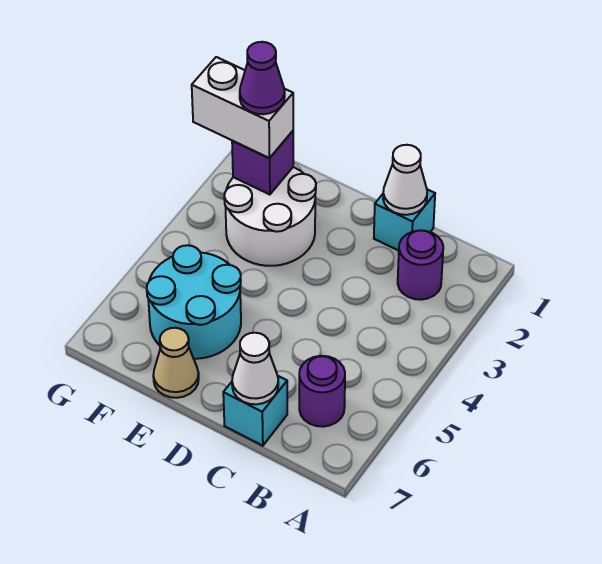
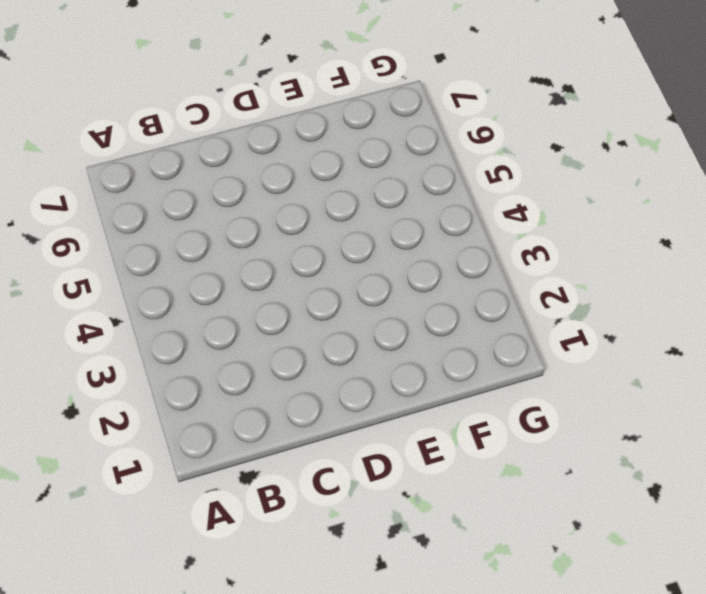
none -> purple 1x1 round brick [398,230,443,300]
none -> purple 1x1 round brick [299,356,345,427]
none -> cyan 1x1 brick [374,189,435,251]

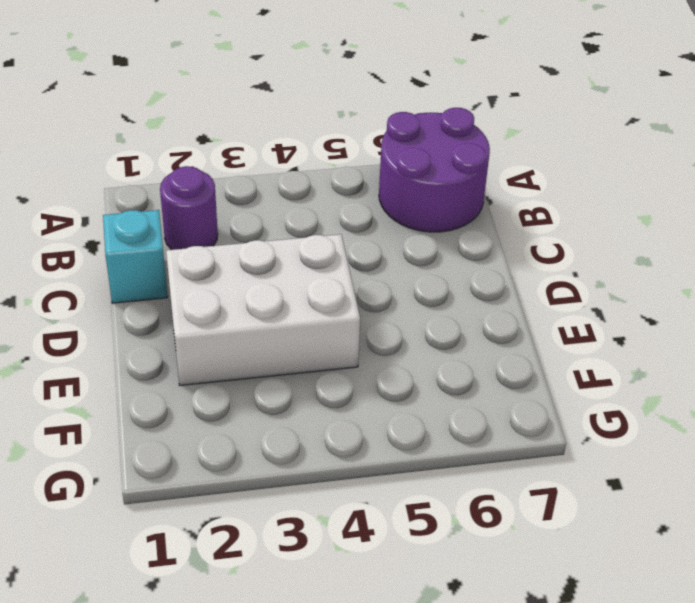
purple 2x2 round brick [379,108,490,232] -> purple 1x1 round brick [299,356,345,427]
white 2x3 brick [166,234,360,385] -> white 2x2 round brick [224,167,316,266]
none -> cyan 1x1 brick [223,376,287,446]
none -> cyan 2x2 round brick [147,245,241,359]
none -> tan 1x1 cone [153,328,199,398]

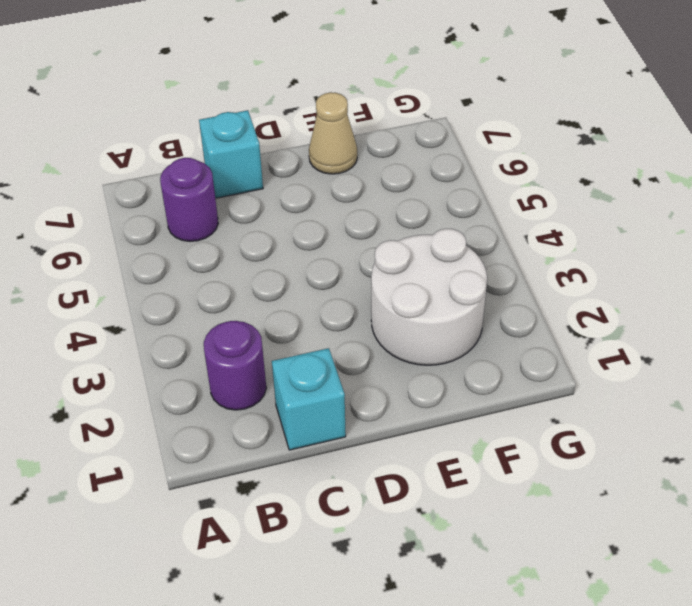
none -> cyan 2x2 round brick [147,245,241,359]
none -> white 1x1 cone [383,145,427,215]
none -> white 1x1 cone [232,333,278,404]

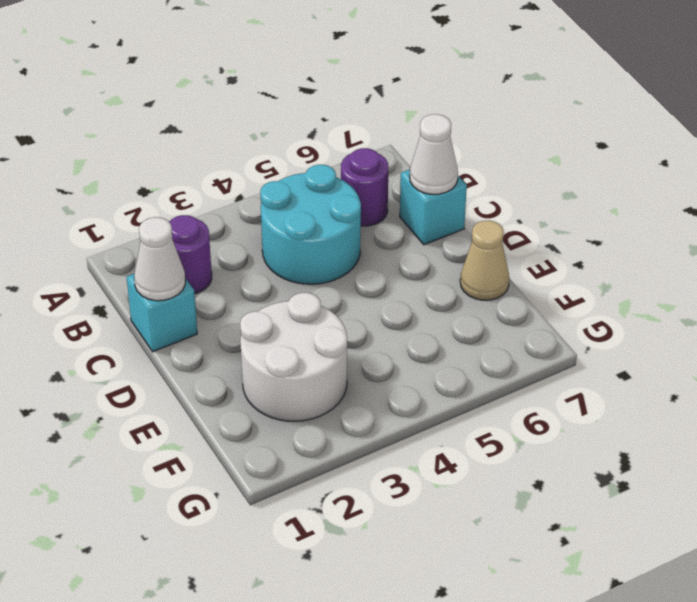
cyan 2x2 round brick [260,165,361,284] -> cyan 2x2 round brick moved to [147,245,241,359]
none -> purple 1x1 brick [232,131,293,195]
none -> white 1x2 brick [192,57,293,158]
none -> purple 1x1 cone [240,42,285,114]

